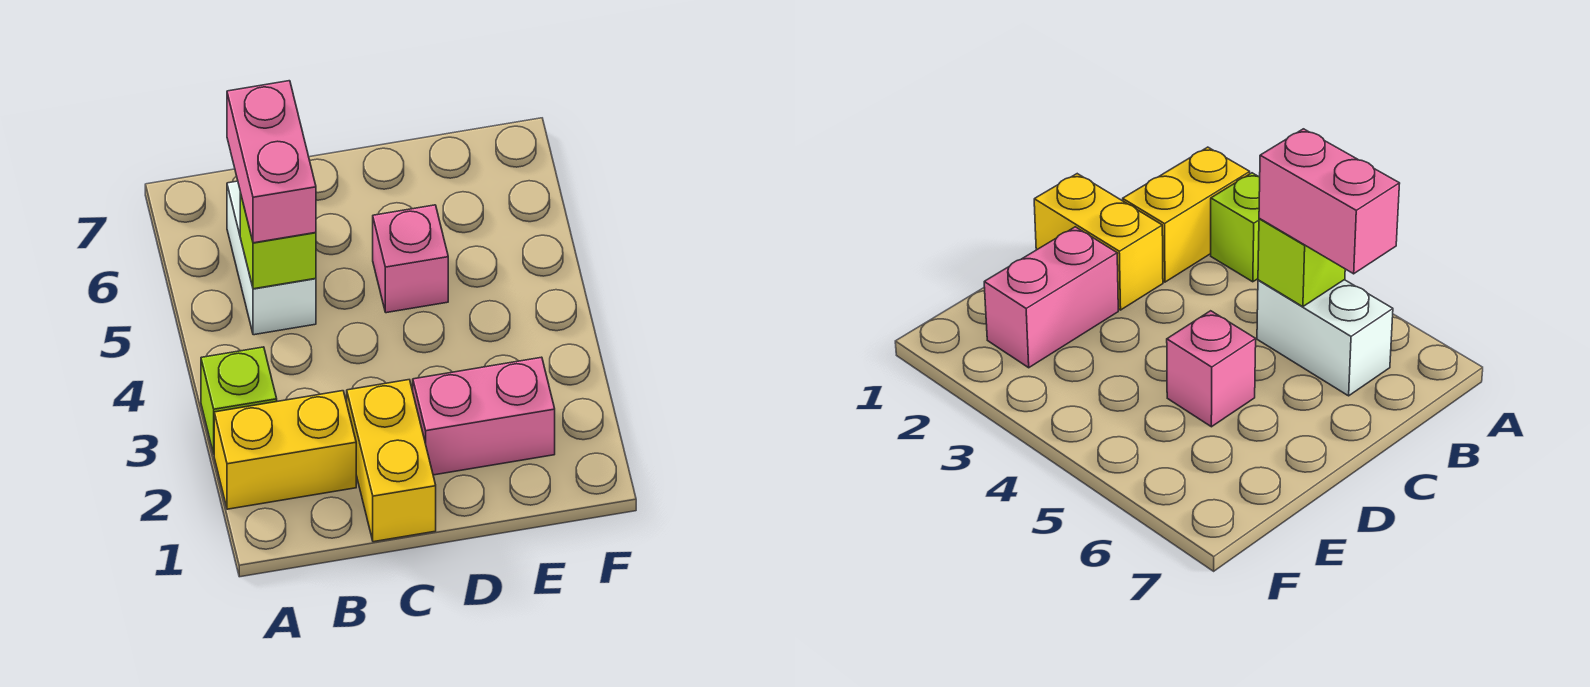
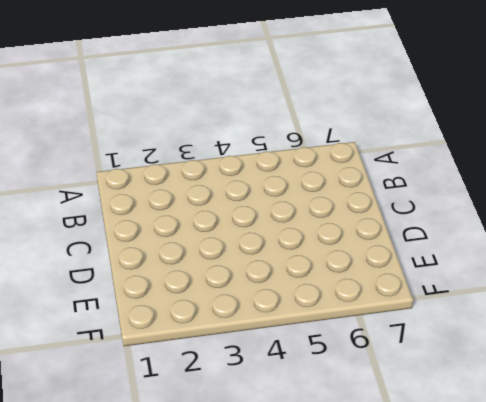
none -> yellow 1x2 brick [214,391,356,509]
none -> lime 1x1 brick [201,347,277,454]

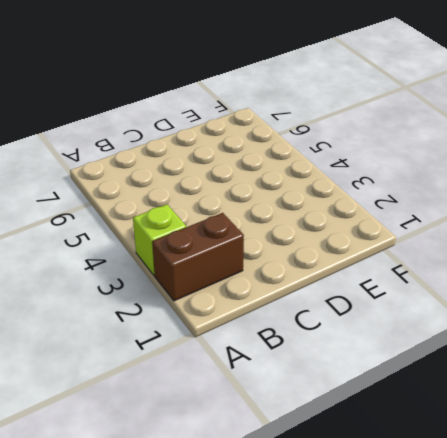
brown 1x2 brick [152,213,244,301] -> yellow 1x2 brick [214,391,356,509]
none -> white 1x2 brick [227,181,316,335]
none -> yellow 1x2 brick [347,380,436,542]

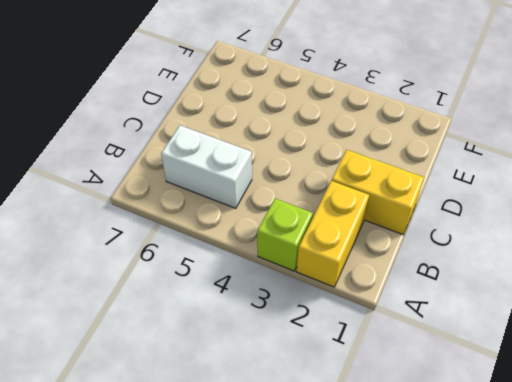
none -> pink 1x2 brick [413,357,555,475]
none -> pink 1x1 brick [373,205,448,313]

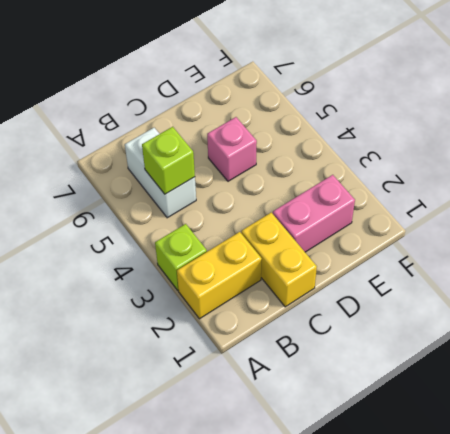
none -> pink 1x2 brick [227,81,316,243]

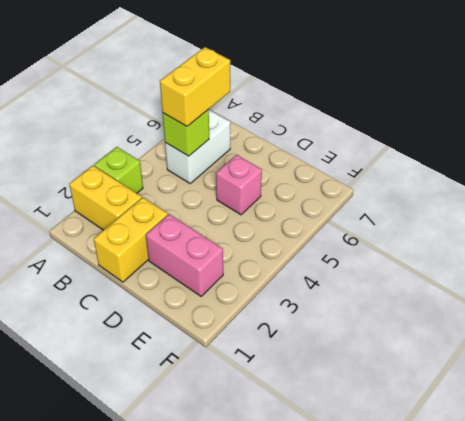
yellow 1x2 brick [160,47,230,126] -> pink 1x2 brick [227,81,316,243]

